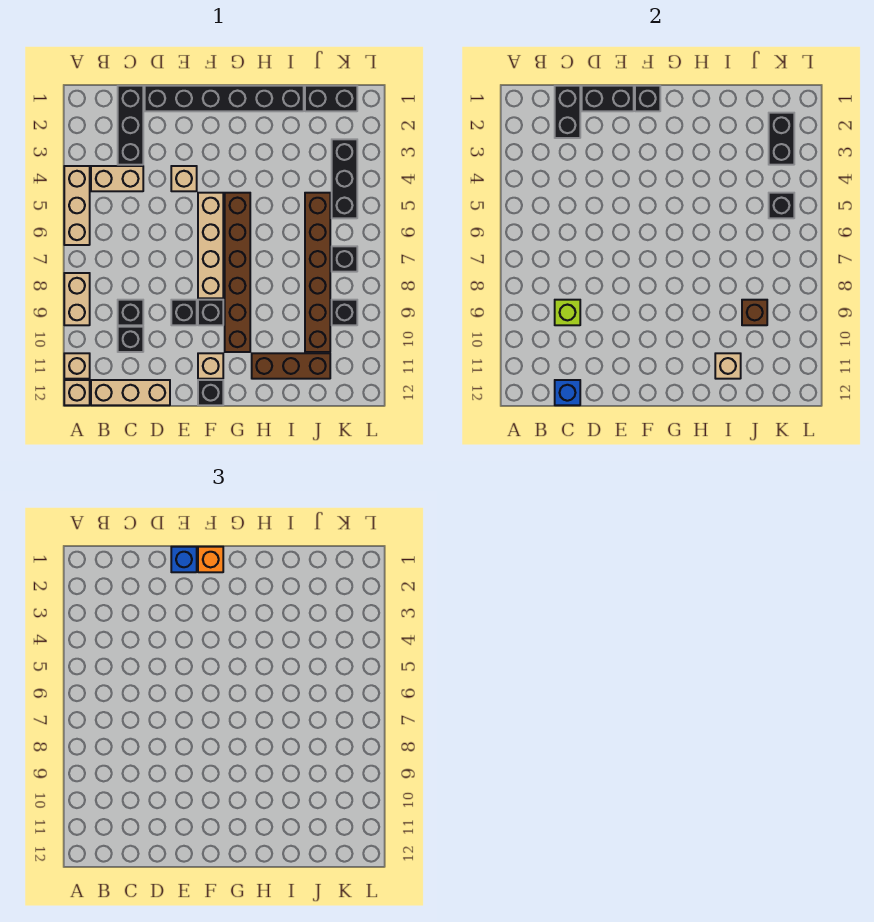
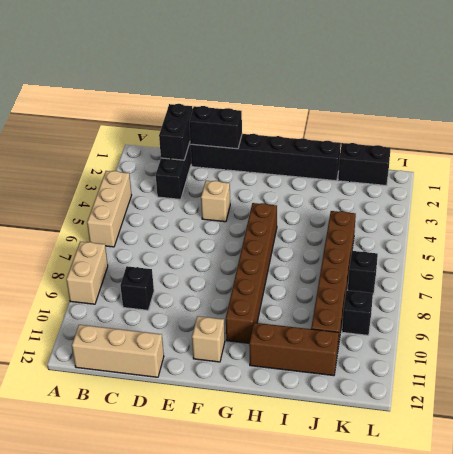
none -> tan 1x1 brick [64,353,90,379]
none -> tan 1x1 brick [64,380,90,405]
none -> tan 1x2 brick [91,166,143,191]
none -> black 1x1 brick [118,327,143,352]

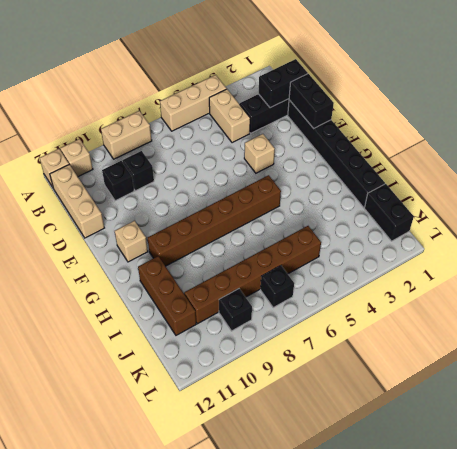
none -> black 1x1 brick [171,300,197,325]
none -> tan 1x4 brick [198,193,223,298]
none -> black 1x1 brick [198,300,223,325]
none -> black 1x1 brick [198,380,223,405]

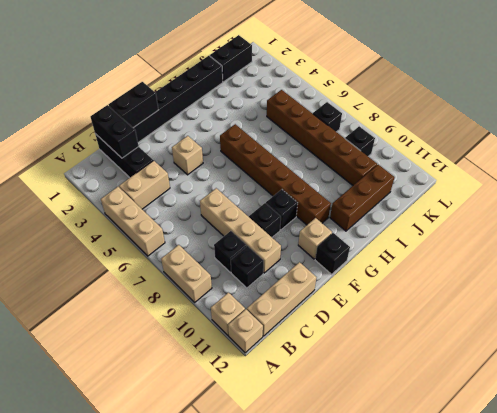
tan 1x4 brick [200,188,281,273] -> tan 1x4 brick moved to [198,193,223,298]
none -> black 1x3 brick [332,139,357,218]
none -> lime 1x1 brick [555,300,580,325]
none -> blue 1x1 brick [555,380,580,405]
none -> black 1x1 brick [635,86,660,111]

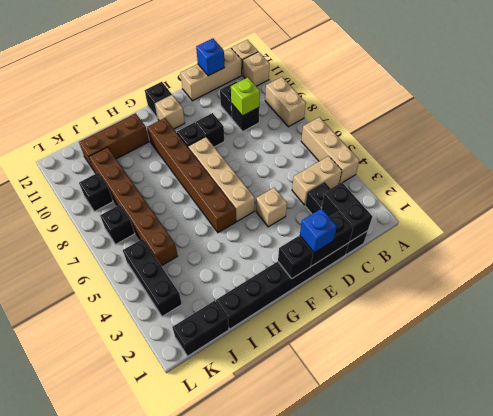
none -> tan 1x1 brick [715,353,741,379]
none -> brown 1x1 brick [742,300,767,325]
none -> black 1x2 brick [769,113,794,165]
none -> black 1x1 brick [769,193,794,218]

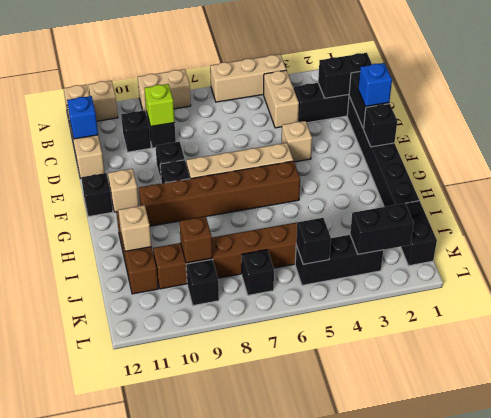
none -> orange 1x1 brick [198,547,223,572]

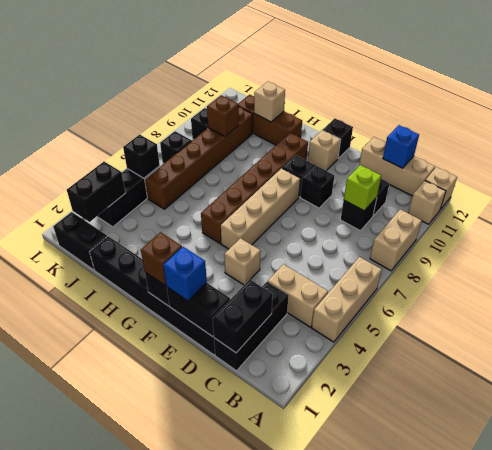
brown 1x1 brick [141,232,182,286] -> orange 1x1 brick [198,547,223,572]

